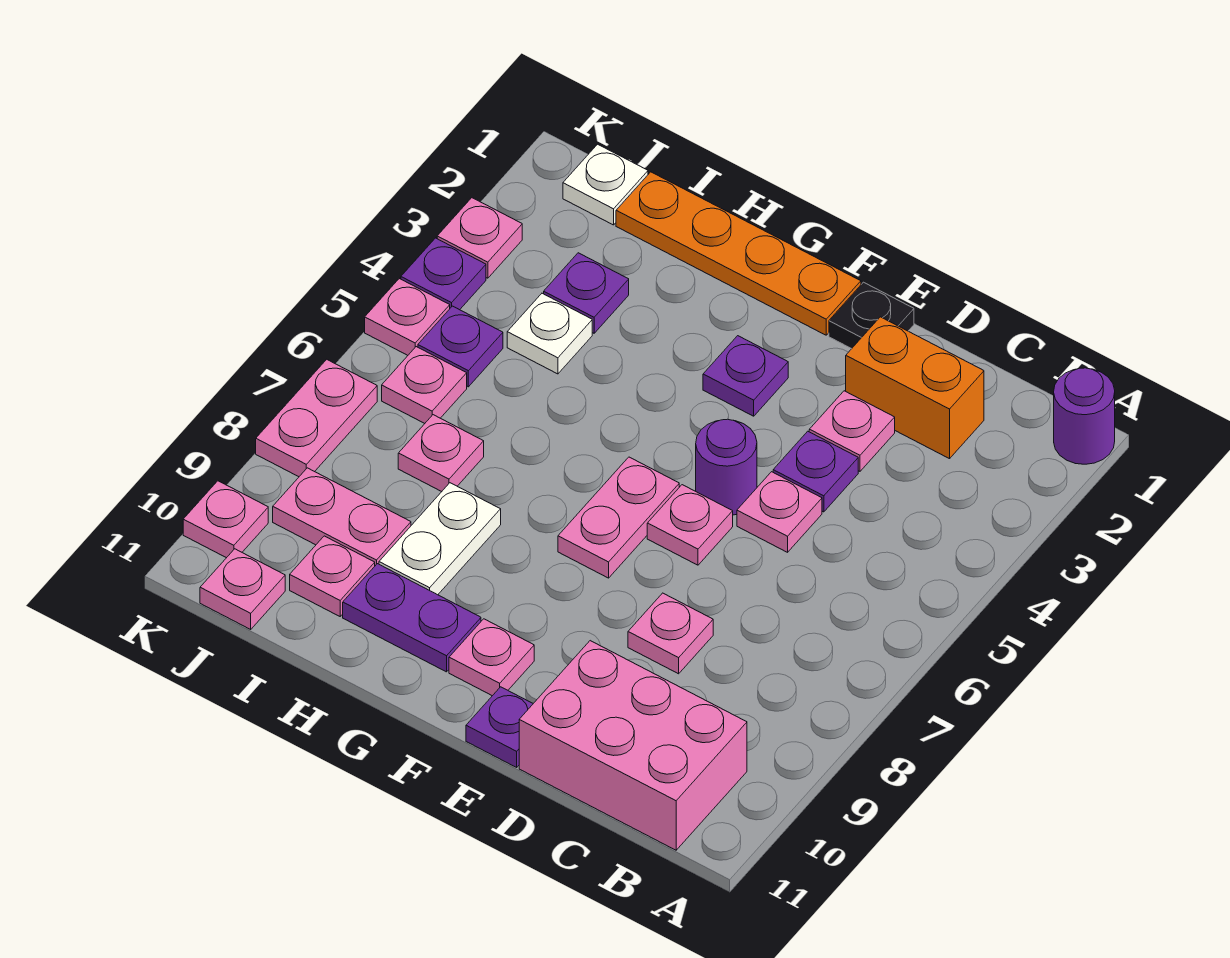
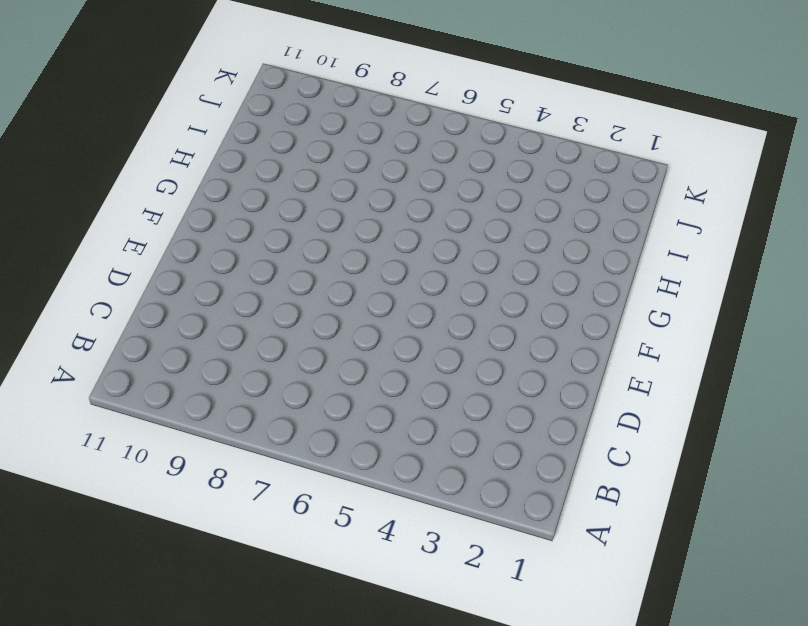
none -> purple 1x1 round brick [1054,368,1115,464]
none -> pink 2x3 brick [519,641,747,850]
none -> orange 1x2 brick [846,317,984,459]
none -> pink 1x1 plate [809,391,895,471]

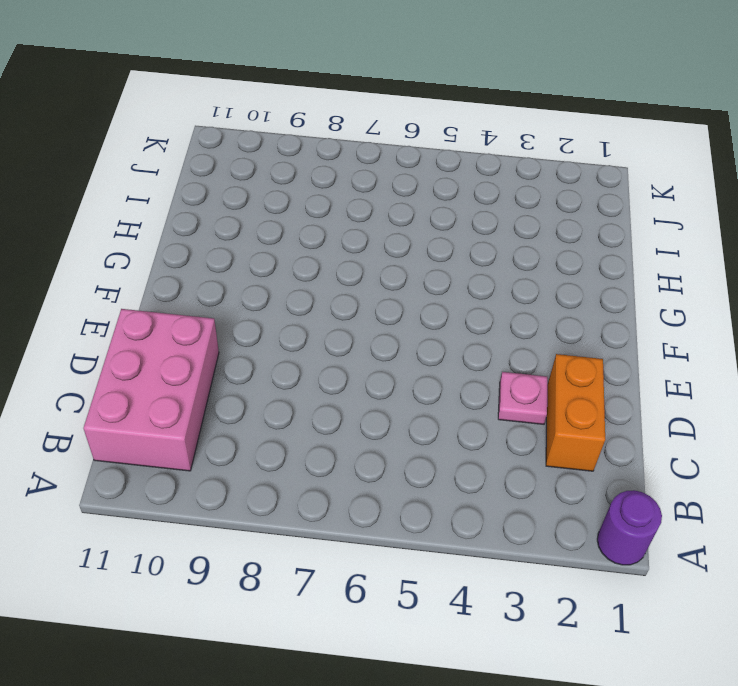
none -> purple 1x1 plate [773,431,858,512]
none -> pink 1x1 plate [737,472,822,552]
none -> pink 1x1 plate [628,593,713,674]
none -> black 1x1 plate [829,282,914,349]

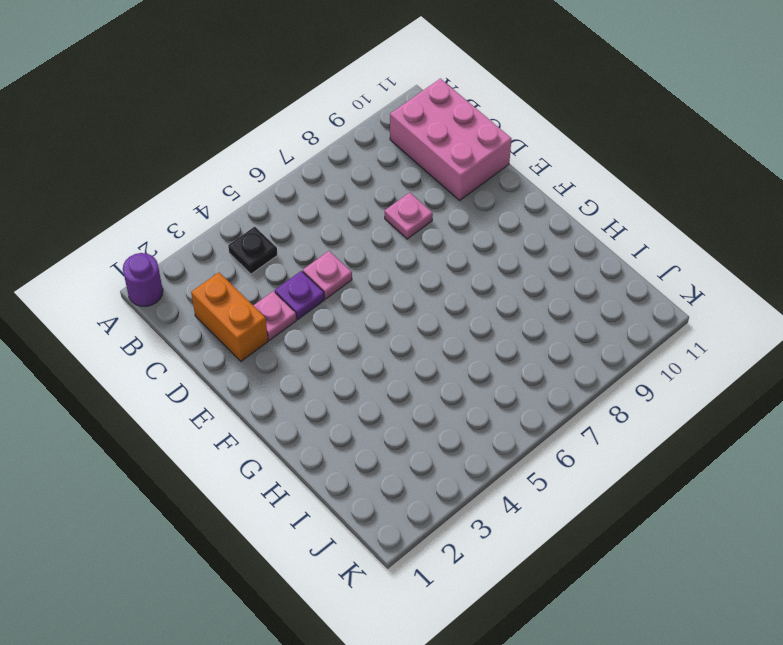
black 1x1 plate [228,227,277,274] -> black 1x1 plate moved to [829,282,914,349]
none -> purple 1x1 round brick [696,419,757,515]
none -> pink 1x1 plate [647,485,733,565]
none -> purple 1x1 plate [466,687,533,767]
none -> orange 1x4 plate [616,172,861,335]

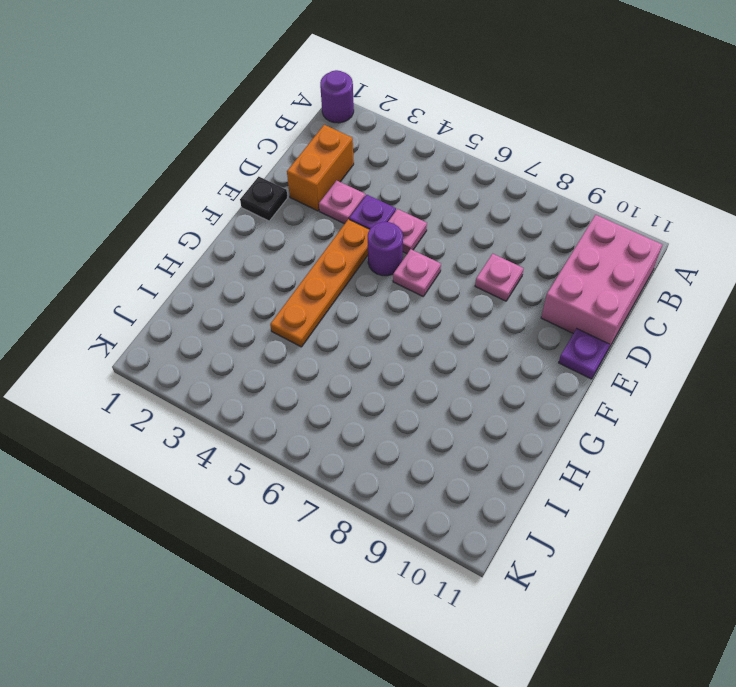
orange 1x4 plate [270,219,370,347] -> orange 1x4 plate moved to [616,172,861,335]
none -> purple 1x1 plate [703,336,788,416]
none -> pink 1x2 plate [558,457,679,578]
none -> pink 1x1 plate [449,619,534,696]
none -> purple 1x2 plate [343,564,481,672]

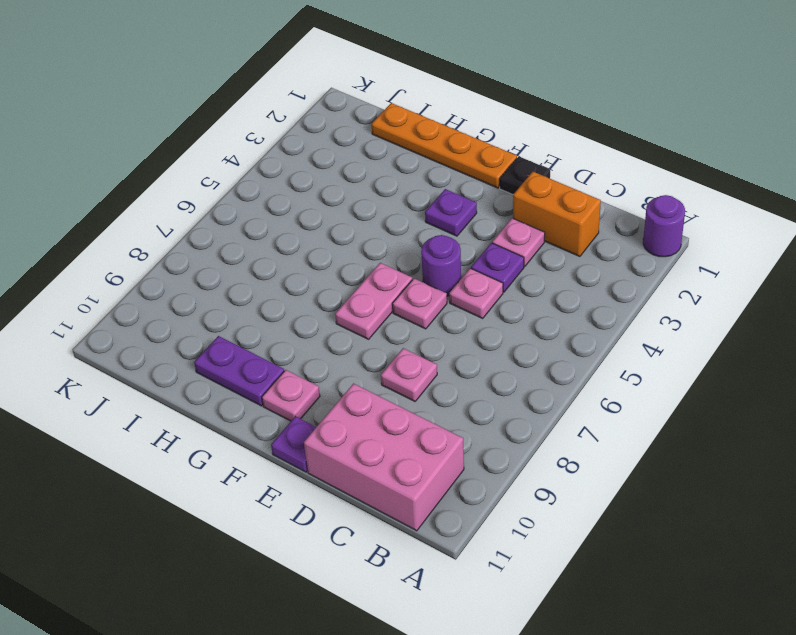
none -> white 1x2 plate [379,483,501,595]
none -> purple 1x1 plate [544,253,629,333]
none -> white 1x1 plate [507,293,592,374]
none -> pink 1x1 plate [398,415,484,492]

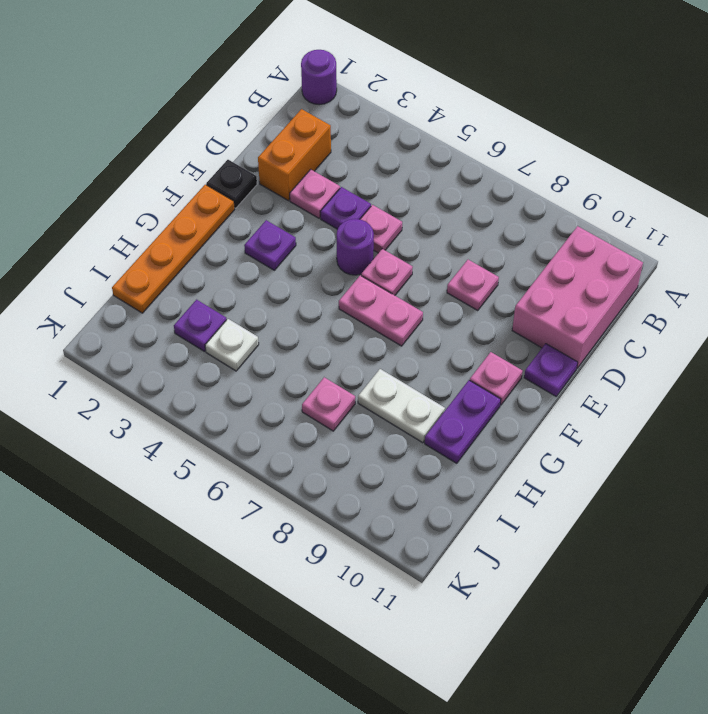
none -> pink 1x2 plate [273,468,411,566]
none -> pink 1x1 plate [290,536,375,616]
none -> white 1x1 plate [563,144,648,225]
none -> purple 1x1 plate [418,306,503,387]

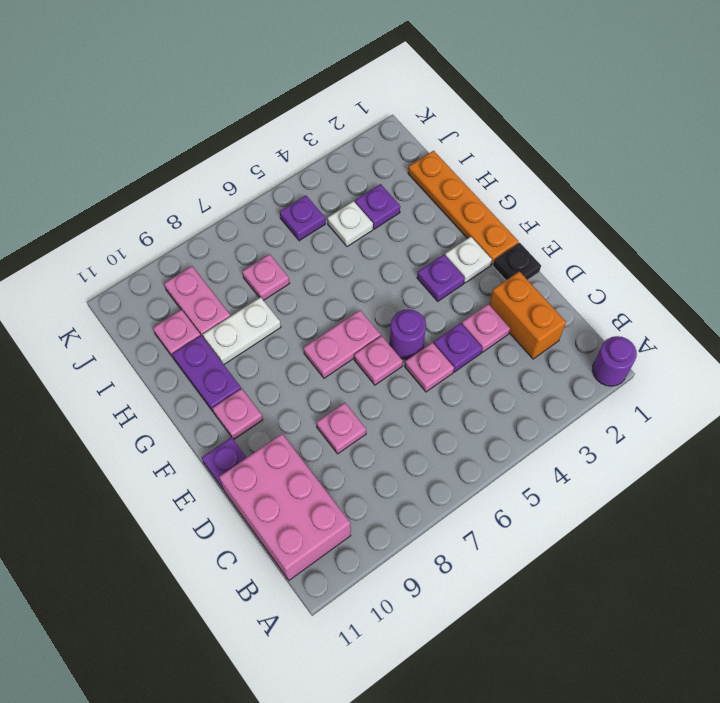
white 1x1 plate [445,237,492,283] -> white 1x1 plate moved to [563,144,648,225]
none -> pink 1x1 plate [382,347,467,423]
none -> pink 1x1 plate [200,549,285,629]
none -> pink 1x1 plate [437,198,522,278]
none -> purple 1x1 plate [401,238,486,310]

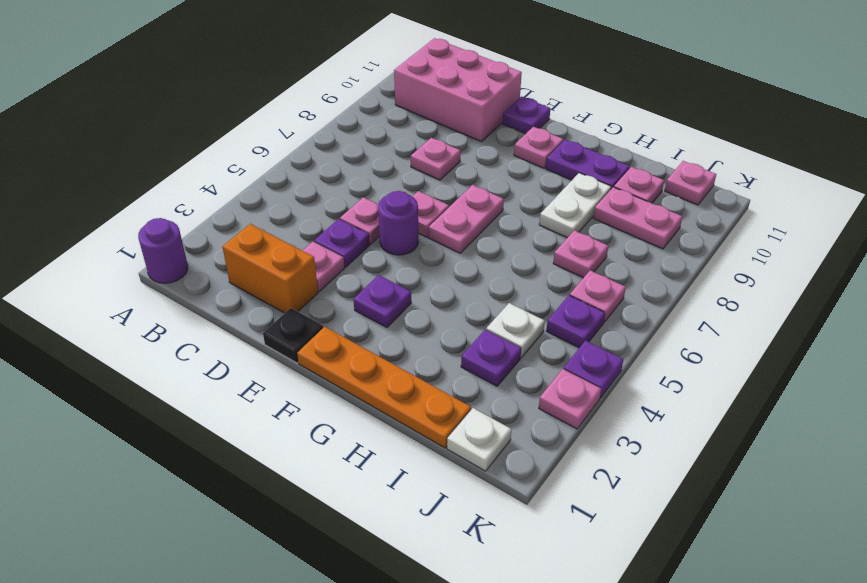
none -> pink 1x1 plate [365,279,450,355]
none -> pink 1x2 plate [256,359,377,477]
none -> pink 1x1 plate [183,481,268,558]

